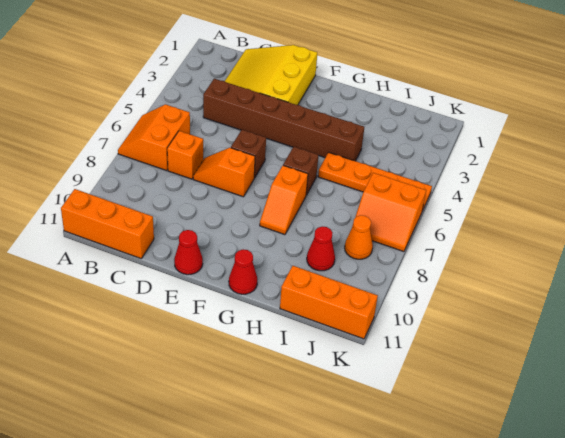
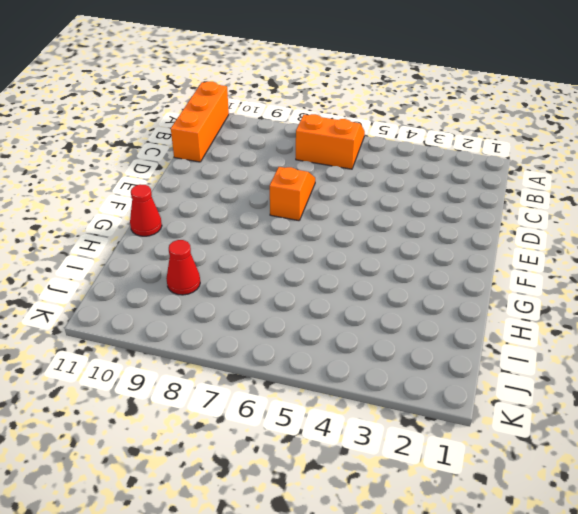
none -> yellow 3x3 slope [225,45,317,105]
none -> brown 1x6 brick [203,79,364,161]
none -> orange 1x1 brick [167,131,203,179]

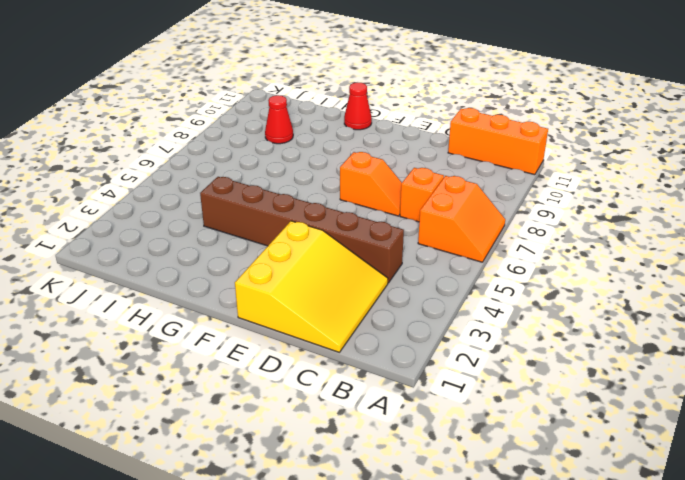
none -> brown 1x1 brick [231,130,266,178]
none -> red 1x1 cone [174,230,203,275]
none -> brown 1x1 brick [283,147,318,195]

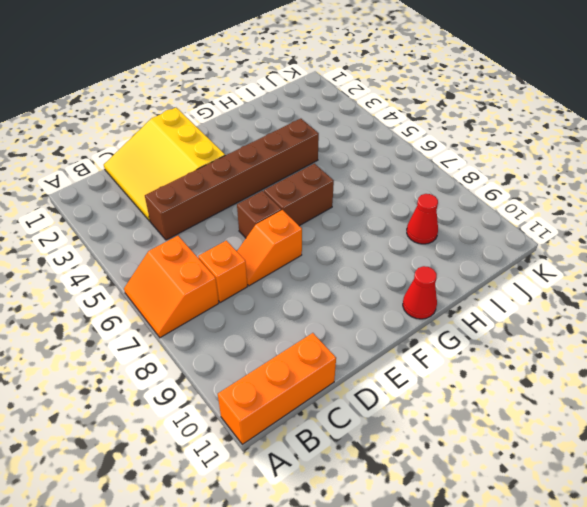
brown 1x2 brick [264,164,334,226] -> brown 1x1 brick [283,147,318,195]
none -> red 1x1 cone [174,230,203,275]
none -> orange 1x2 slope [260,165,308,235]
none -> orange 1x4 plate [318,152,432,211]

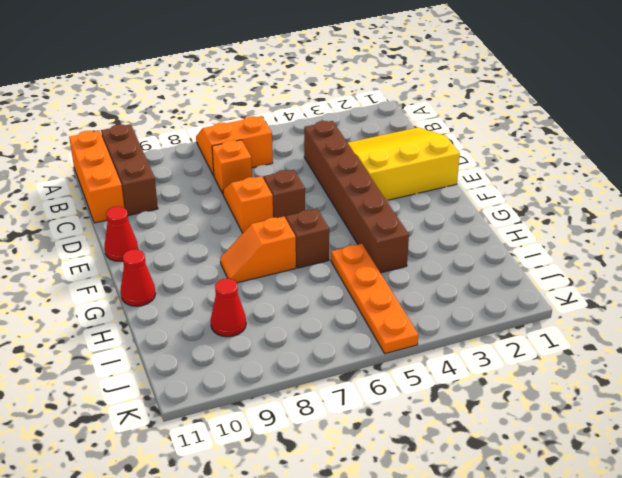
brown 1x3 brick [101,124,158,216] -> none
none -> orange 1x3 brick [280,266,378,339]
none -> orange 2x2 slope [352,173,426,252]
none -> orange 1x1 cone [345,215,373,259]

